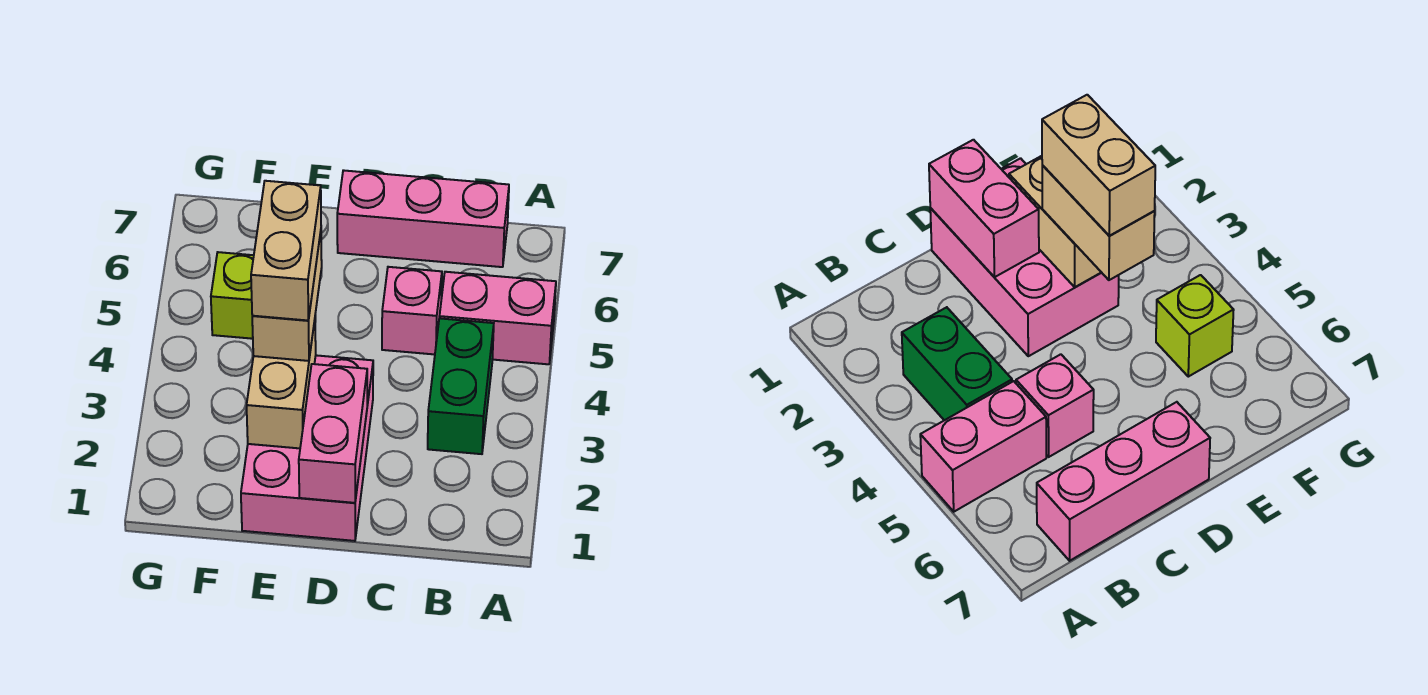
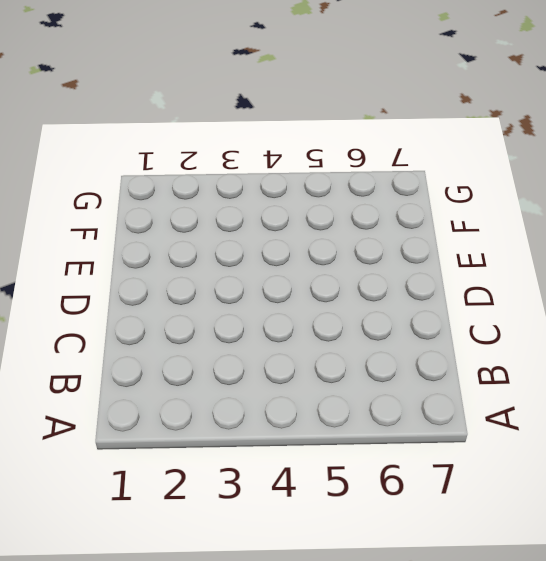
none -> pink 1x2 brick [439,272,556,364]
none -> green 1x2 brick [428,318,494,454]

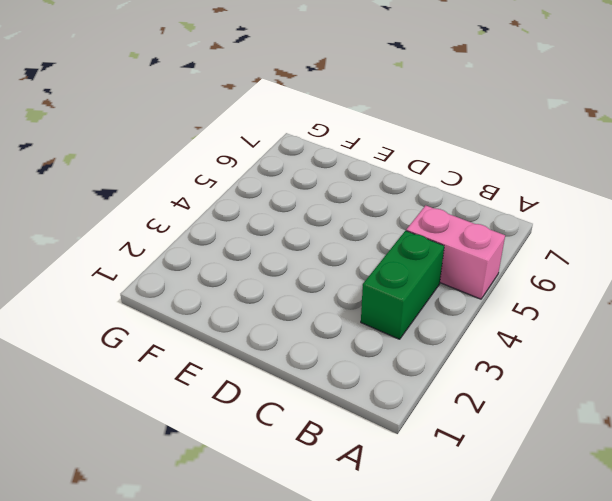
none -> pink 1x3 brick [337,170,509,267]
none -> pink 1x1 brick [382,267,442,354]

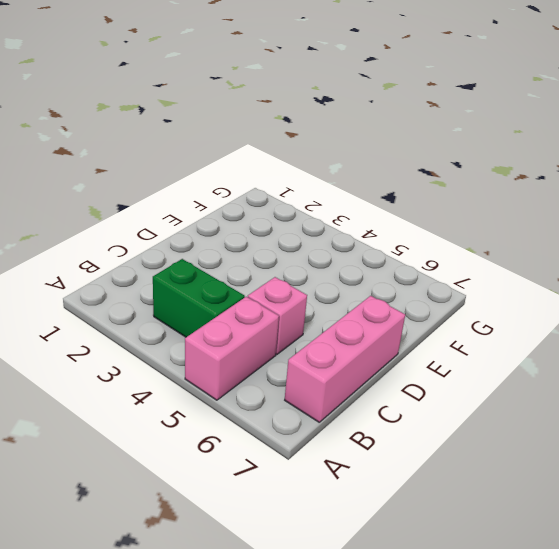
none -> pink 2x3 brick [241,355,373,541]
none -> lime 1x1 brick [211,252,254,339]

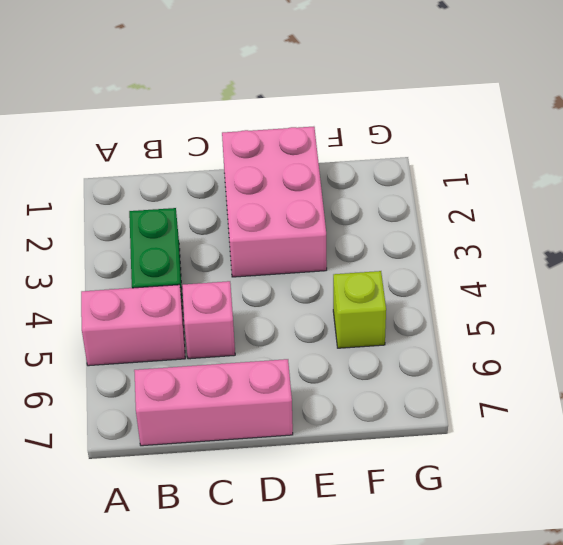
none -> pink 1x2 brick [299,364,367,503]
none -> tan 1x2 brick [247,321,316,448]

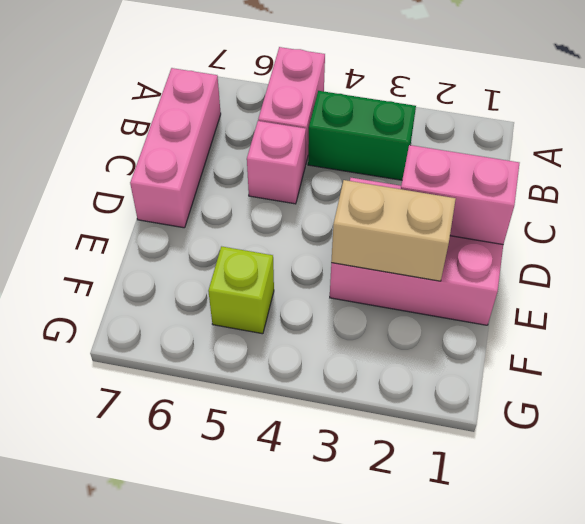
none -> tan 1x2 brick [252,232,322,361]
none -> tan 1x2 brick [251,181,321,321]

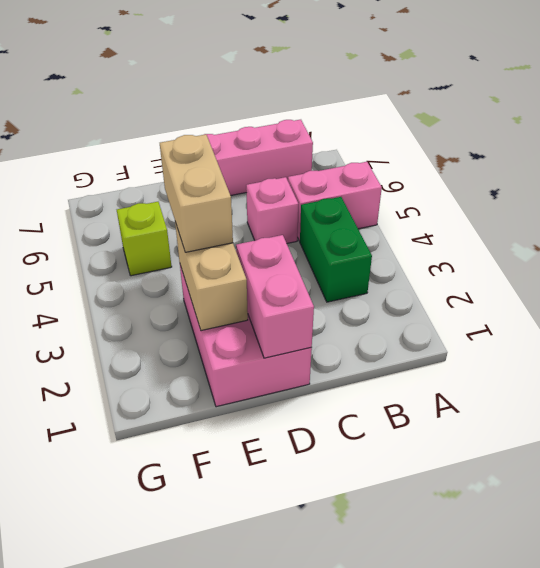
none -> tan 1x2 brick [251,181,321,321]

